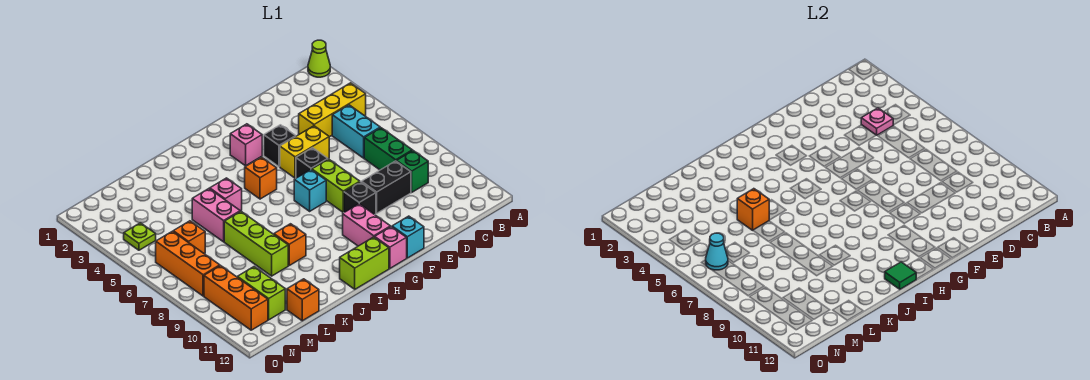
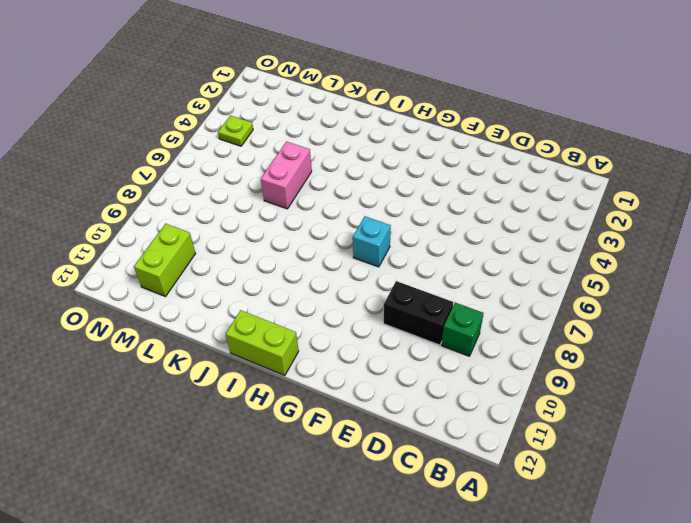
none -> lime 1x1 cone [308,40,330,77]
none -> yellow 1x3 brick [299,83,366,137]
none -> cyan 1x2 brick [332,105,380,158]
none -> green 1x2 brick [364,128,412,170]

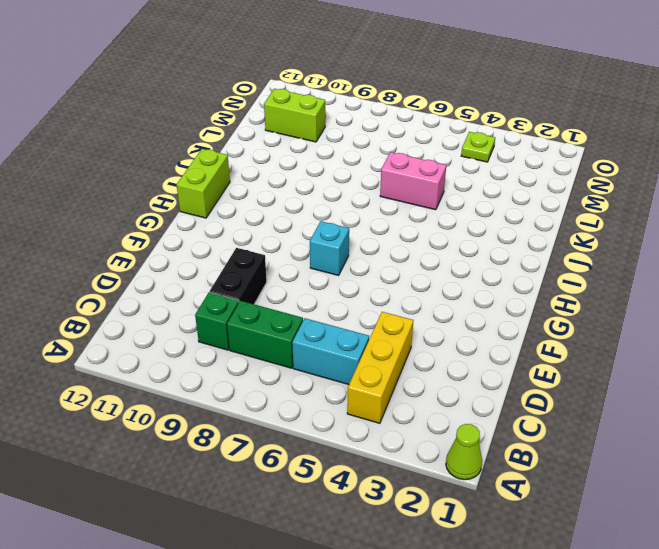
none -> yellow 1x2 brick [280,126,329,178]
none -> black 1x1 brick [264,125,296,167]
none -> black 1x1 brick [296,148,328,178]
none -> lime 1x2 brick [312,159,360,212]

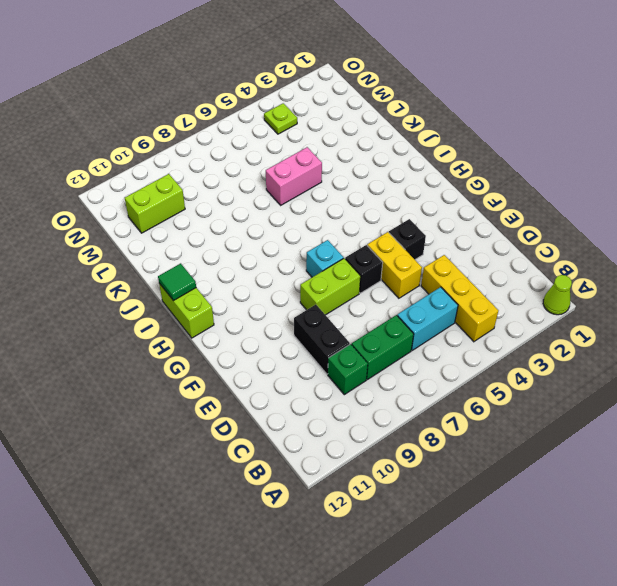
none -> black 1x1 brick [344,182,376,215]
none -> cyan 1x1 brick [392,216,424,258]
none -> pink 1x1 brick [230,124,262,166]
none -> pink 1x2 brick [343,204,390,246]

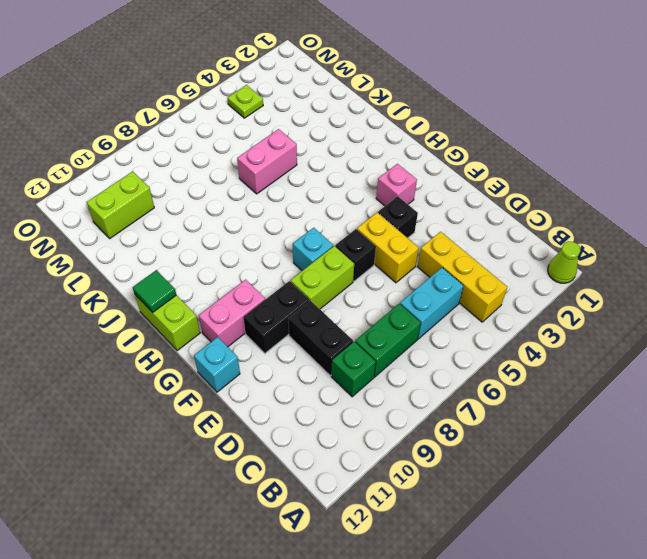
black 1x2 brick [243,281,309,353] -> black 1x1 brick [344,182,376,215]
none -> pink 1x1 brick [375,227,407,268]
none -> orange 1x1 brick [245,157,277,199]
none -> pink 1x1 brick [210,178,242,211]
none -> orange 1x1 brick [274,224,306,265]

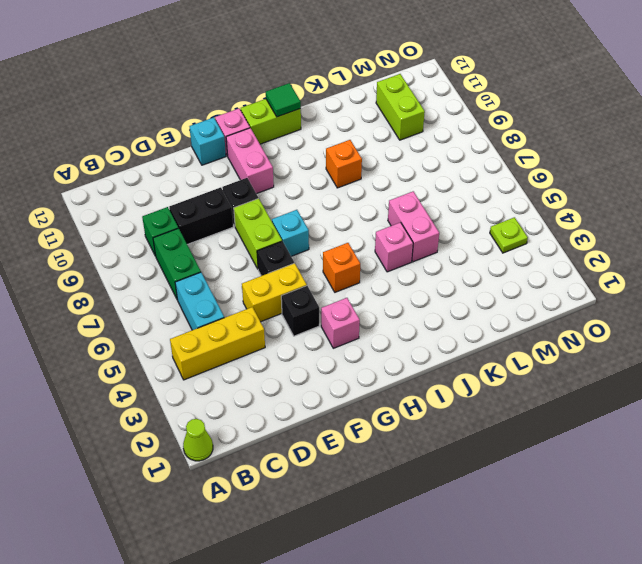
none -> lime 1x3 brick [224,211,288,276]
none -> orange 1x1 brick [287,279,319,321]
none -> orange 1x1 brick [173,221,205,253]
none -> orange 1x3 brick [156,231,220,296]

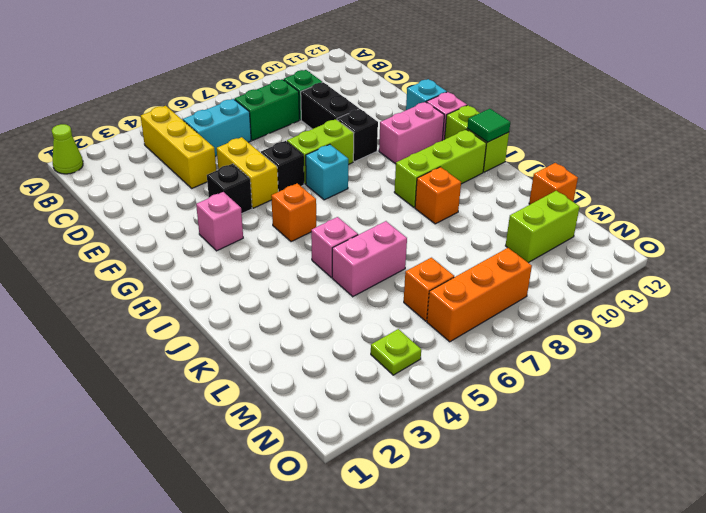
lime 1x3 brick [394,130,486,207] -> lime 1x3 brick moved to [224,211,288,276]
none -> orange 1x3 brick [204,266,268,330]
none -> pink 1x1 plate [861,108,893,135]
none -> orange 1x1 brick [737,189,769,230]
none -> cyan 1x1 cone [706,233,728,270]

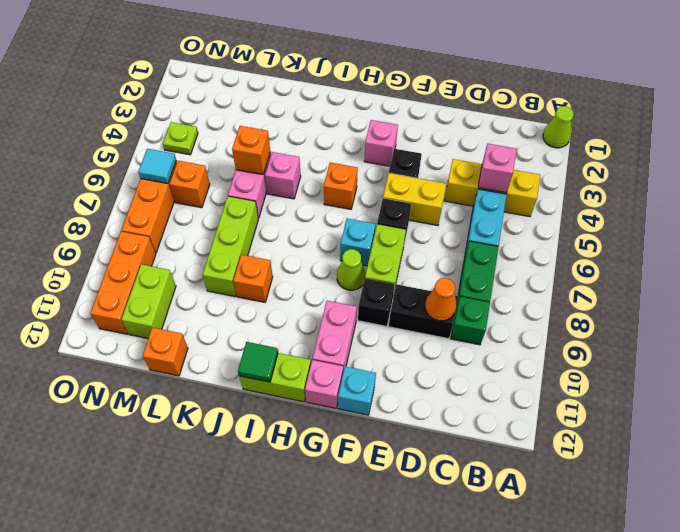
pink 1x1 brick [478,144,517,193] -> pink 1x1 plate [861,108,893,135]
orange 1x1 cone [425,278,457,321] -> none
lime 1x1 cone [337,249,366,290] -> none
cyan 1x1 tile [138,149,176,184] -> cyan 1x1 cone [706,233,728,270]

